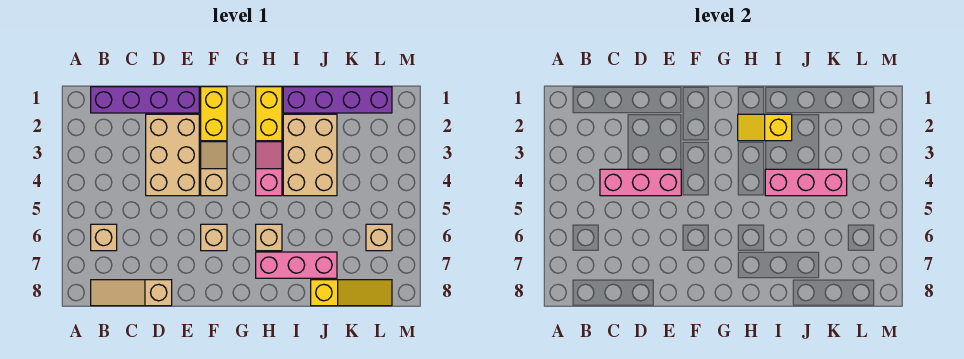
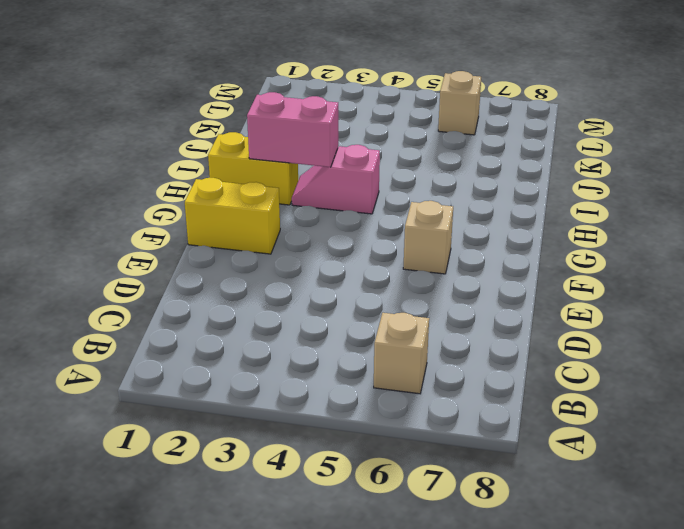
pink 1x2 brick [247,92,338,167] -> yellow 1x2 slope [738,114,792,141]
none -> purple 1x4 brick [91,87,199,113]
none -> tan 1x3 slope [91,280,172,306]
none -> tan 2x3 brick [146,114,199,196]

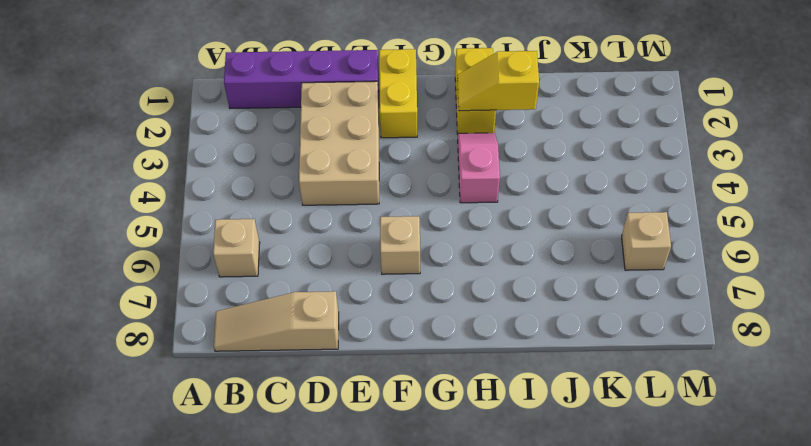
none -> tan 1x2 slope [201,142,227,196]
none -> tan 1x1 brick [256,224,282,251]
none -> pink 1x3 brick [256,252,337,278]

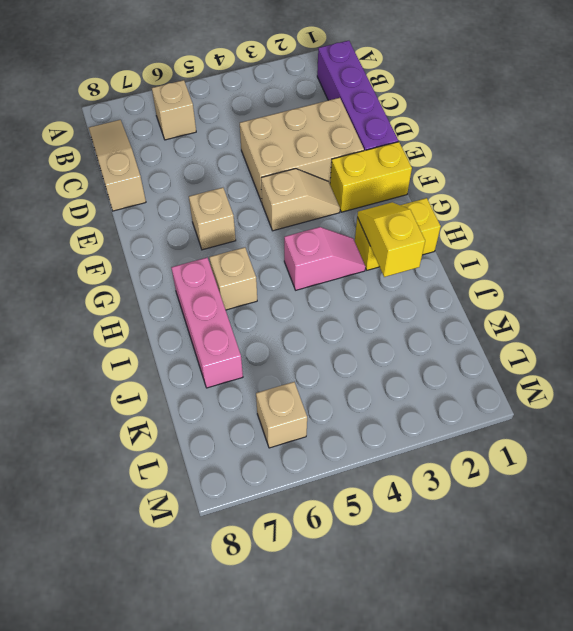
none -> purple 1x4 brick [283,87,392,113]
none -> tan 2x3 brick [283,114,337,196]
none -> yellow 1x3 slope [311,280,392,306]

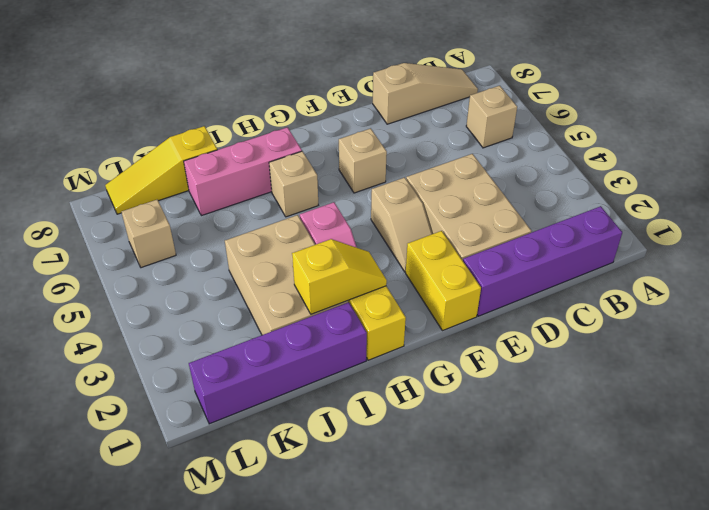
none -> pink 1x3 brick [600,169,681,196]
none -> pink 1x3 brick [765,169,847,196]

